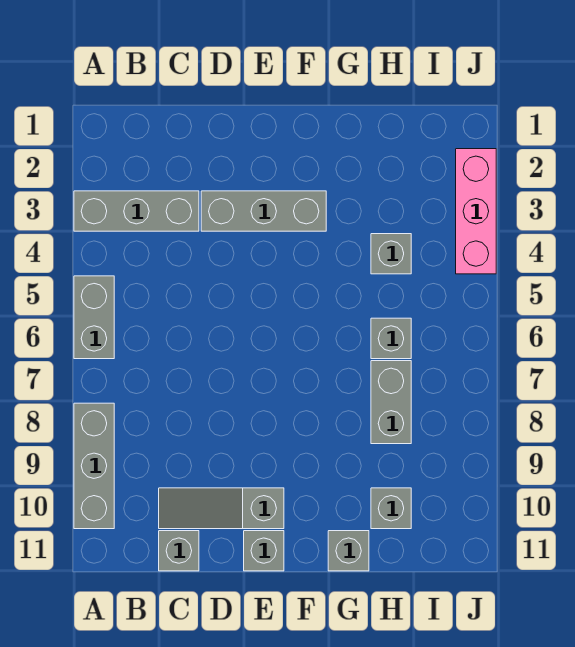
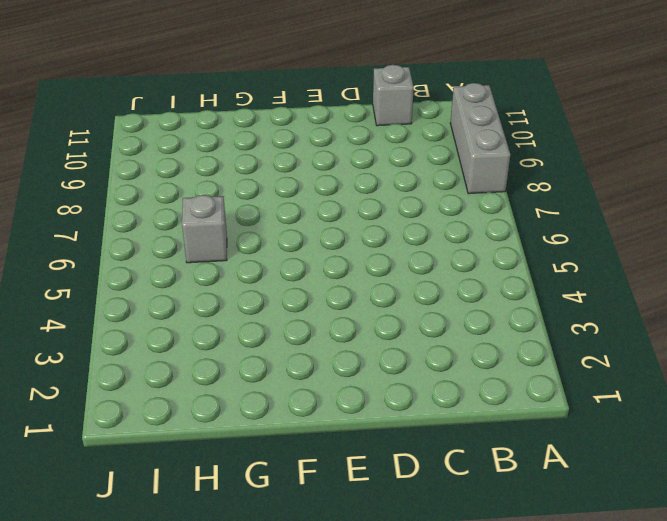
none -> grey 1x3 brick [74,191,199,231]
none -> grey 1x2 brick [74,276,114,359]
none -> grey 1x3 slope [159,488,284,529]

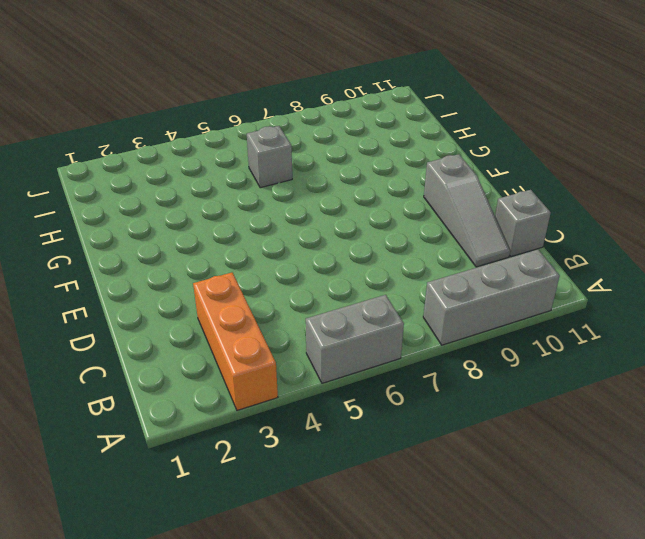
orange 1x3 brick [193,273,278,410] -> grey 1x3 brick [74,191,199,231]
none -> grey 1x3 brick [201,191,326,231]
none -> grey 1x1 brick [244,531,284,571]
none -> grey 1x1 brick [328,531,369,571]

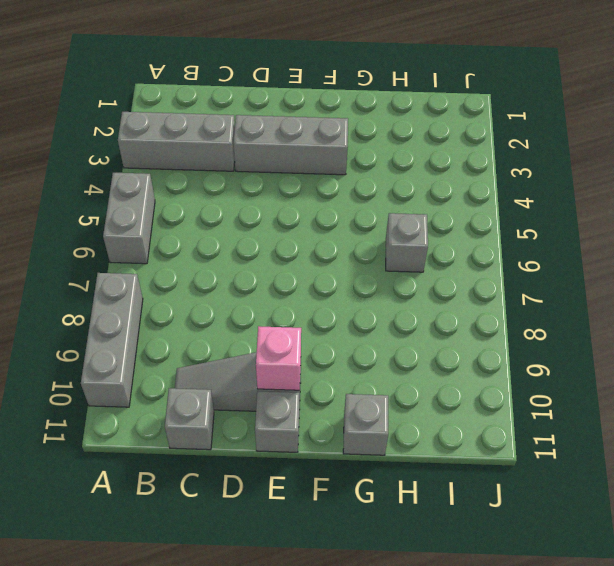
pink 1x1 brick [256,326,301,390] -> none
none -> grey 1x1 brick [371,234,411,274]
none -> grey 1x2 brick [371,361,411,444]
none -> grey 1x1 brick [371,488,411,529]

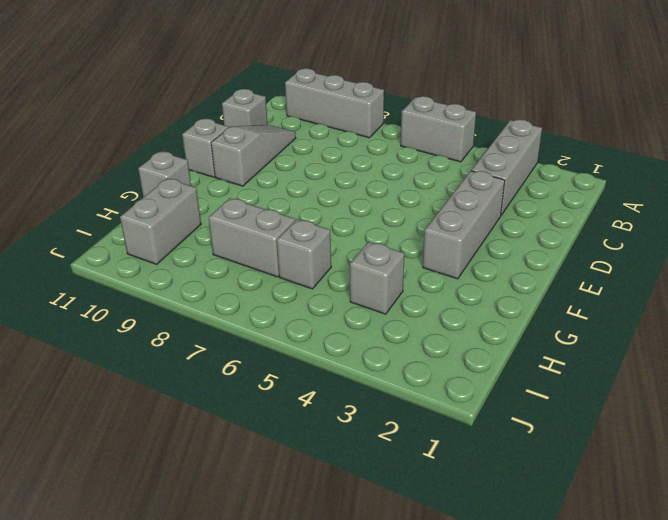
grey 1x2 brick [120,179,201,264] -> grey 1x1 brick [371,488,411,529]
none -> pink 1x3 brick [456,149,496,274]

